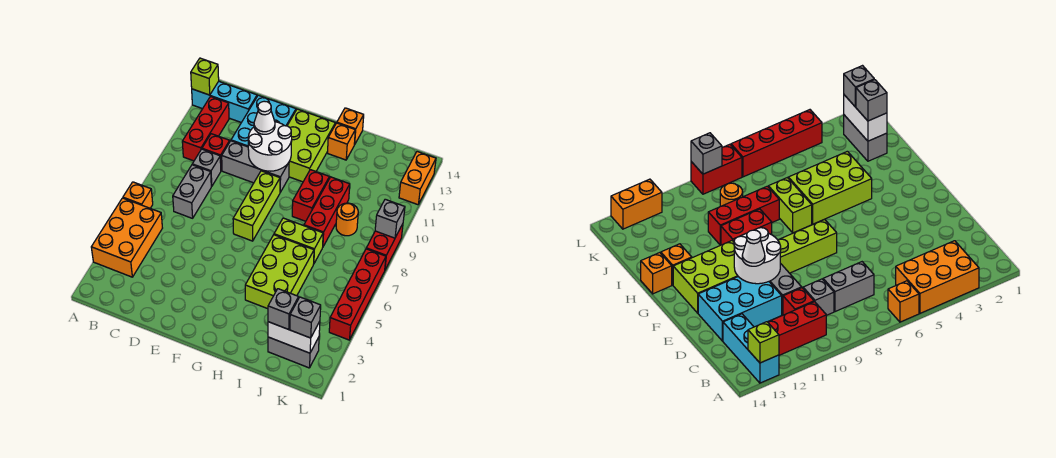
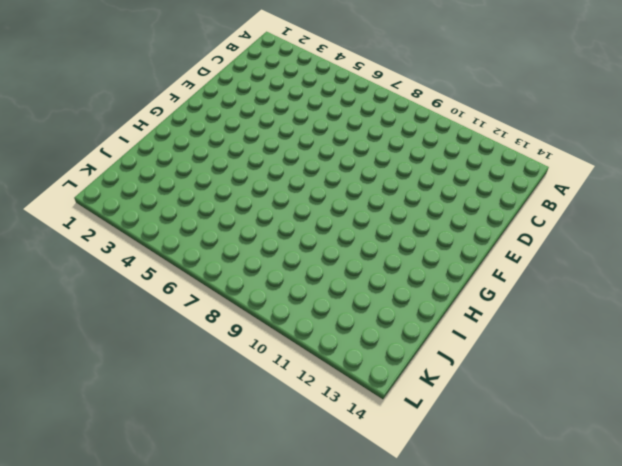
none -> orange 2x3 brick [91,198,162,277]
none -> orange 1x1 brick [123,182,153,208]
none -> cyan 1x3 brick [192,81,257,123]

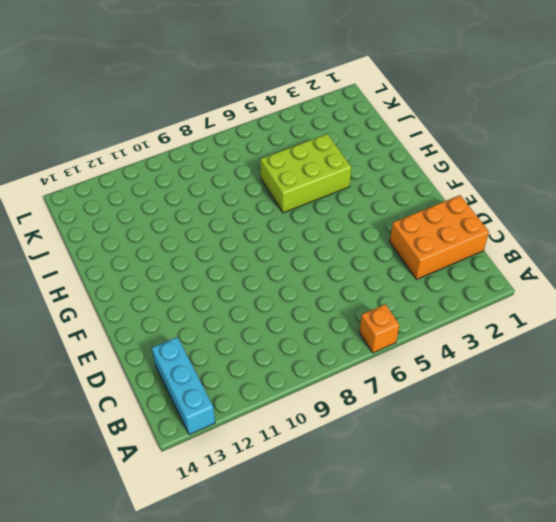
orange 2x3 brick [390,195,489,279] -> orange 2x3 brick moved to [91,198,162,277]
none -> red 1x3 brick [182,97,229,161]
none -> grey 1x2 brick [173,165,212,218]
none -> grey 1x1 brick [192,149,221,186]

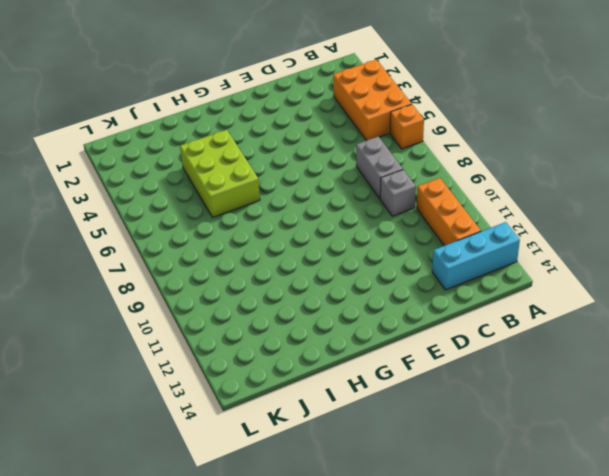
orange 1x3 brick [417,178,481,246] -> red 1x3 brick [182,97,229,161]
none -> red 1x1 brick [202,134,230,170]
none -> grey 1x3 brick [222,141,289,192]
none -> cyan 2x3 brick [231,95,296,147]

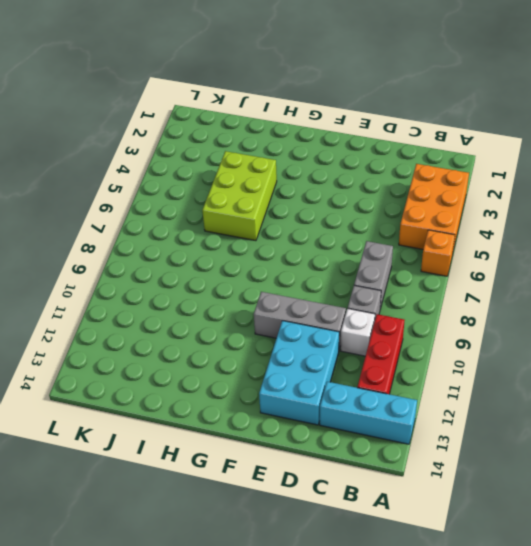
white 1x1 brick [340,309,375,356] -> red 1x1 brick [202,134,230,170]
none -> lime 1x3 brick [233,171,280,241]
none -> lime 2x3 brick [287,109,335,182]
none -> lime 1x2 brick [274,218,323,263]

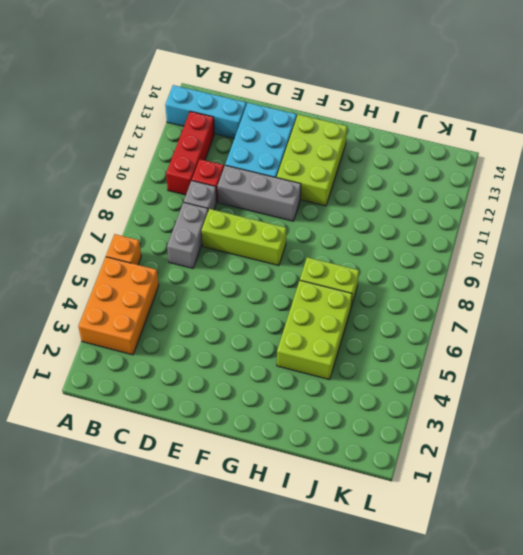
lime 1x3 brick [202,209,286,266] -> lime 1x3 brick turned to [233,171,280,241]
none -> red 1x2 brick [292,170,329,221]
none -> orange 1x1 brick [328,123,355,160]
none -> orange 1x1 brick [337,108,364,145]

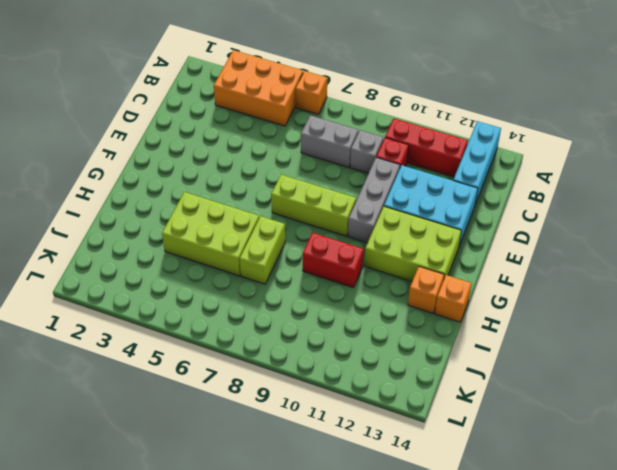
none -> red 1x3 brick [304,177,350,246]
none -> grey 1x2 brick [268,337,319,368]
none -> orange 1x1 round brick [336,203,358,236]

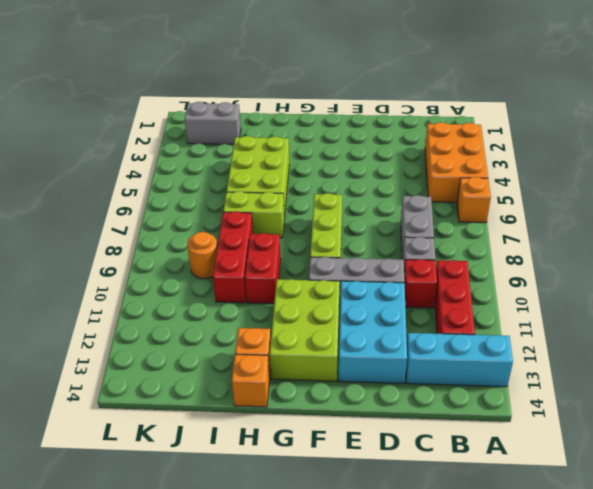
none -> red 1x4 brick [329,249,386,340]
none -> red 1x2 brick [366,224,403,270]
none -> orange 1x2 brick [399,152,436,205]

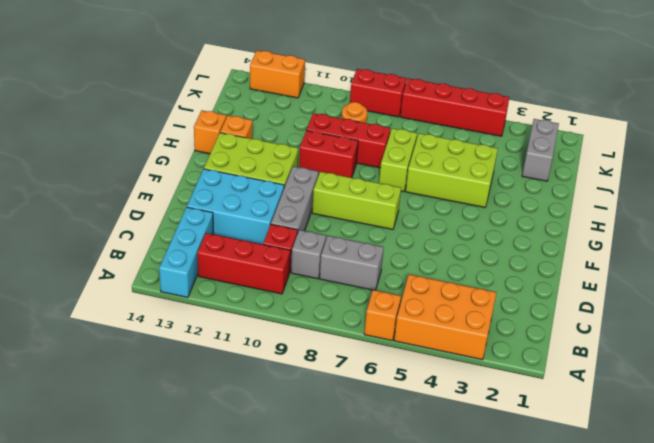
none -> lime 1x1 brick [191,58,219,95]
none -> white 2x2 round brick [248,122,292,171]
none -> white 1x2 brick [268,321,320,353]

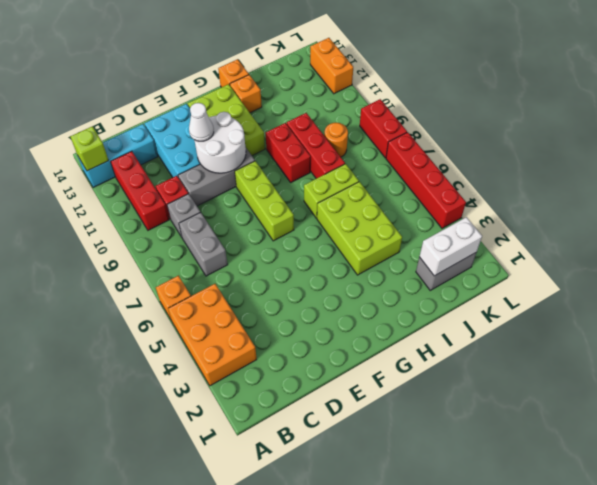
none -> grey 1x1 brick [375,199,405,238]
none -> grey 1x1 brick [268,289,299,329]
none -> grey 1x1 brick [290,297,321,338]

